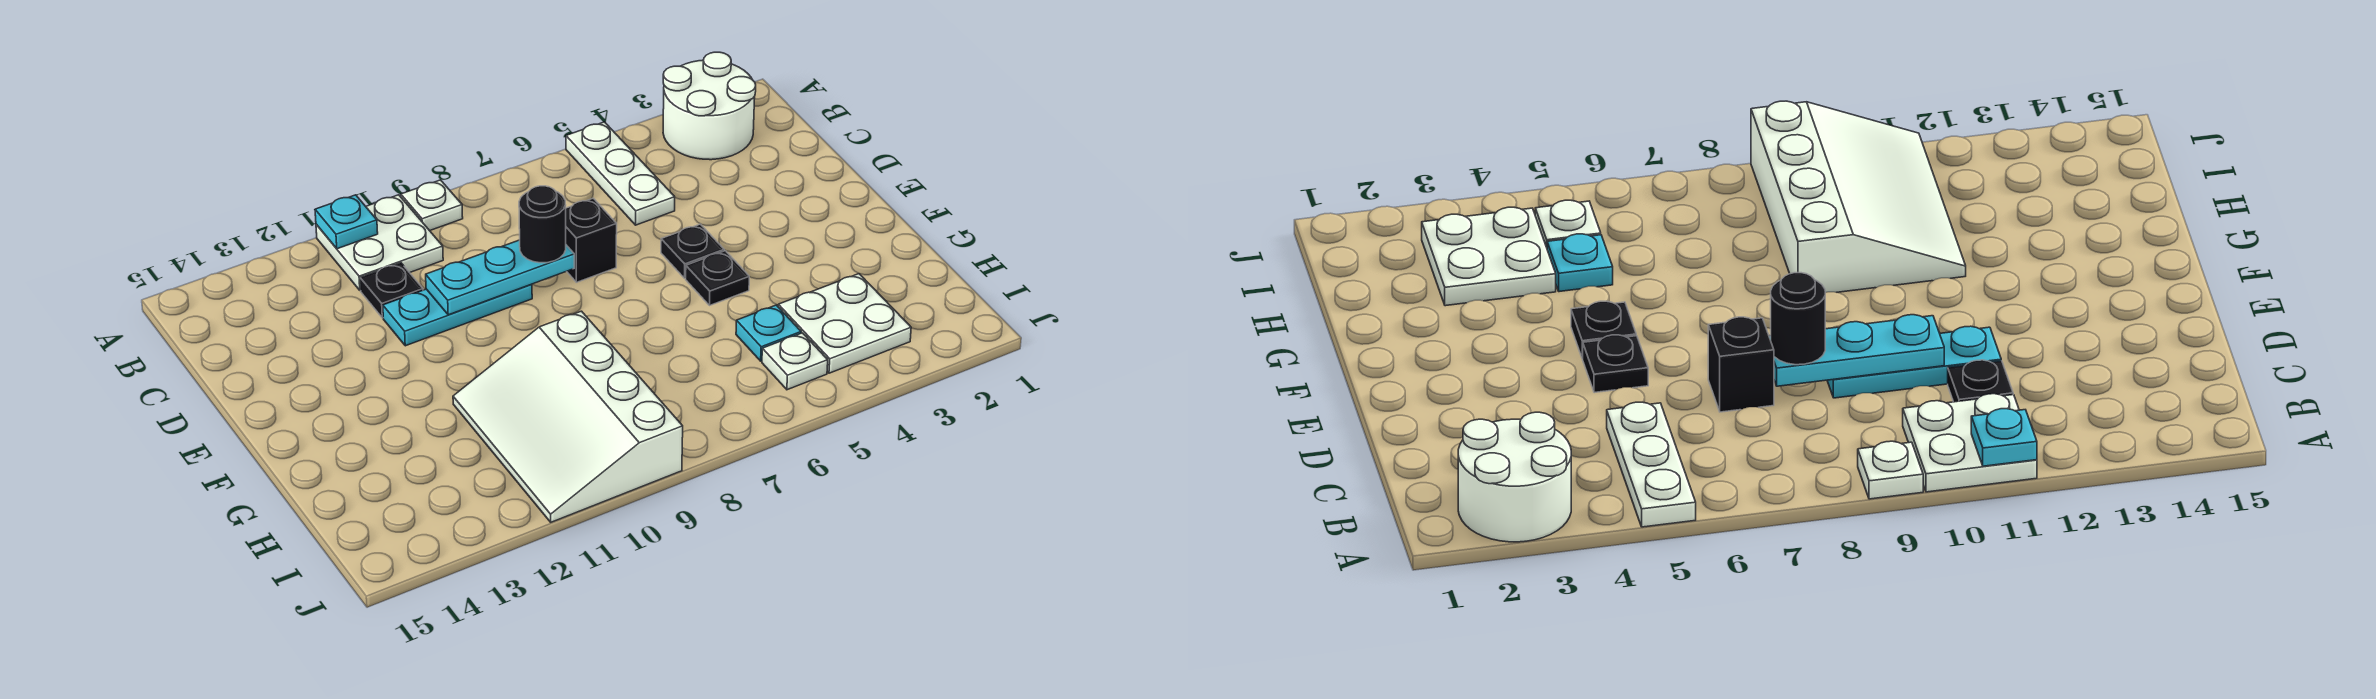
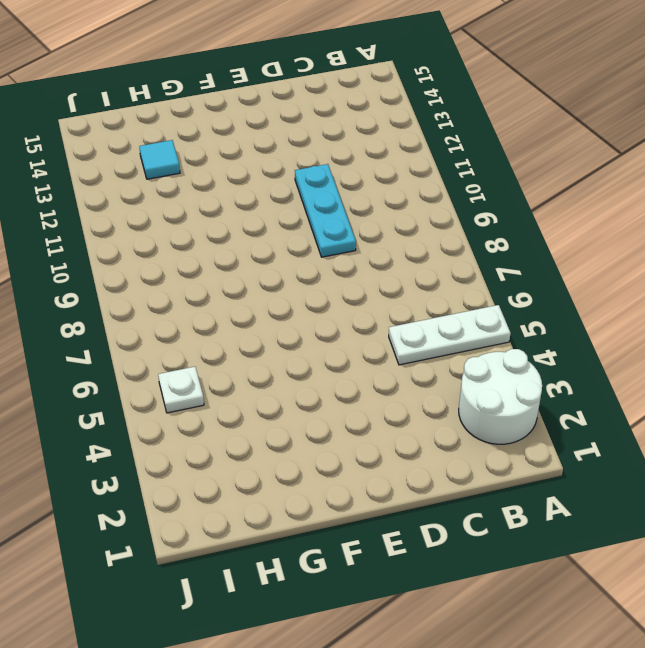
cyan 1x1 tile [139,140,180,179] -> none
none -> white 1x1 plate [401,180,463,231]
none -> white 2x2 plate [316,195,443,290]
none -> black 1x1 plate [360,263,423,318]

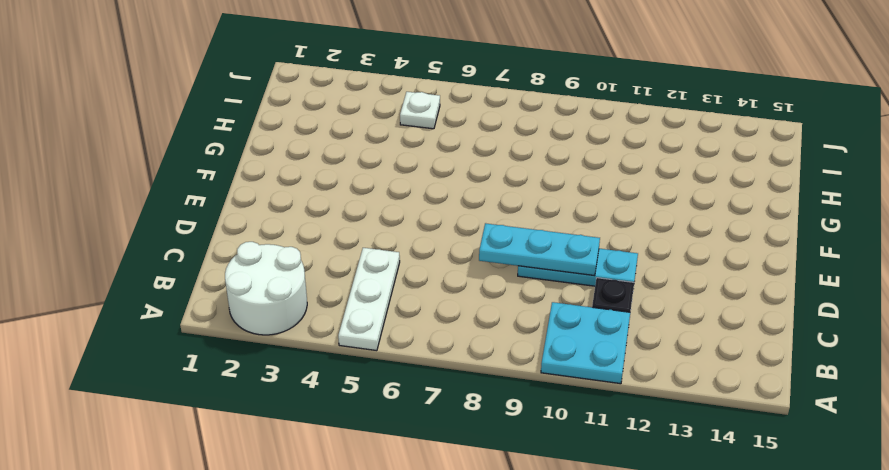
cyan 2x2 plate [541,302,630,384] -> white 2x2 plate [316,195,443,290]
none -> white 1x1 plate [401,180,463,231]
none -> black 1x1 brick [566,198,617,282]
none -> black 1x1 plate [661,224,724,278]

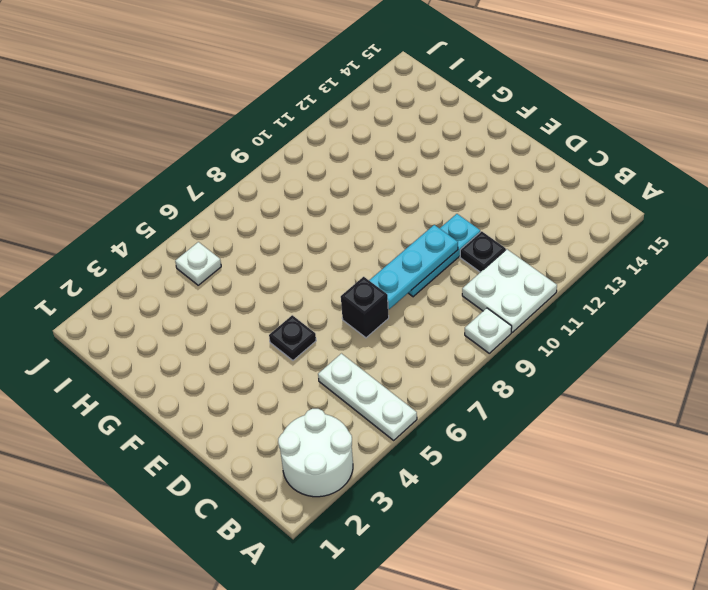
none -> black 1x1 plate [686,251,749,306]
none -> white 3x4 slope [453,311,683,522]
none -> white 2x2 plate [778,274,911,373]

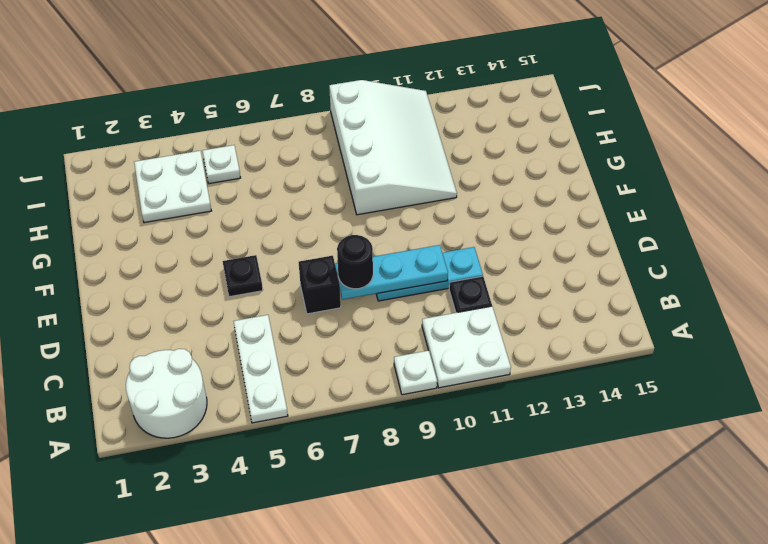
none -> black 1x1 plate [686,251,749,306]
none -> cyan 1x1 plate [736,305,801,361]
none -> cyan 1x1 plate [315,195,378,249]

